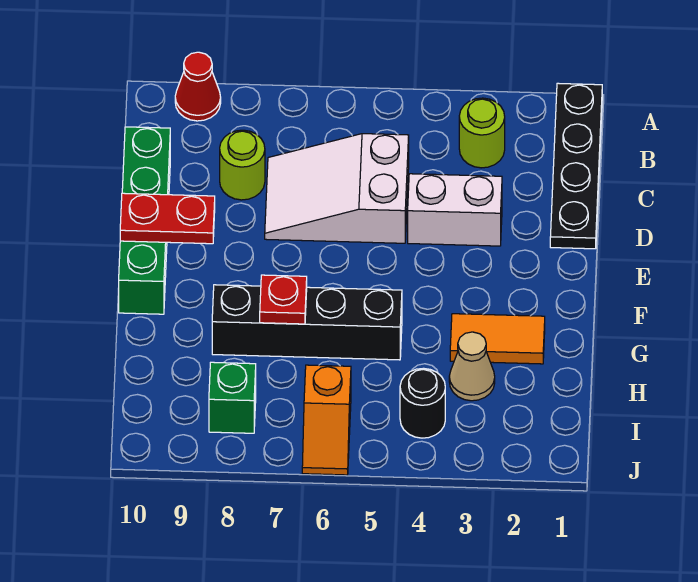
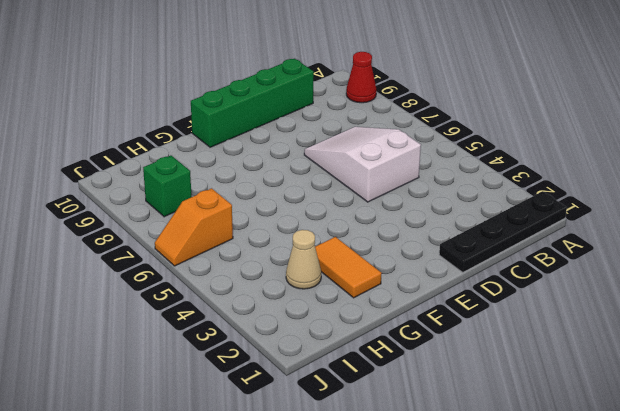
none -> lime 1x1 round brick [459,98,505,168]
none -> lime 1x1 round brick [220,130,265,200]
none -> white 1x2 brick [408,174,502,246]

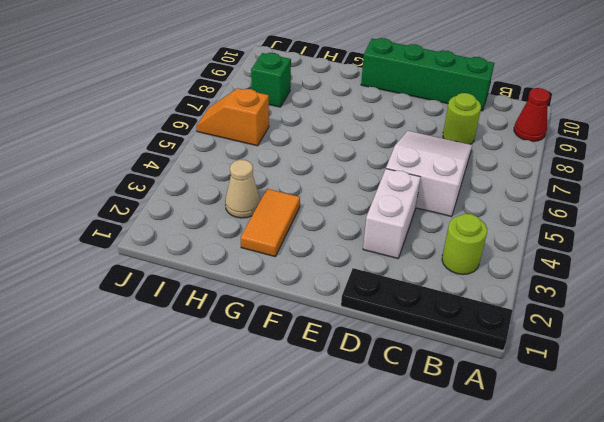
none -> black 1x4 brick [212,285,402,360]
none -> black 1x1 round brick [400,368,445,438]
none -> red 1x2 plate [120,193,215,244]

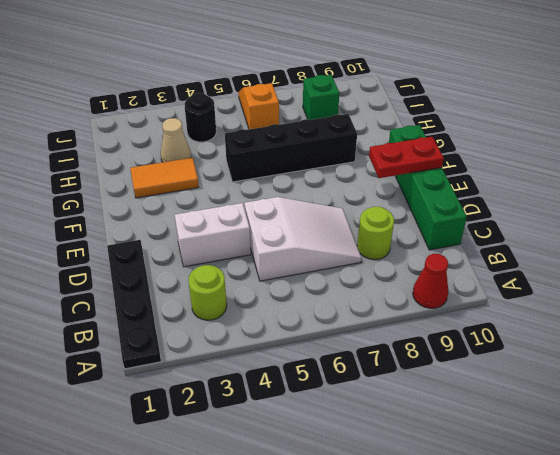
none -> red 1x1 plate [260,275,307,324]

